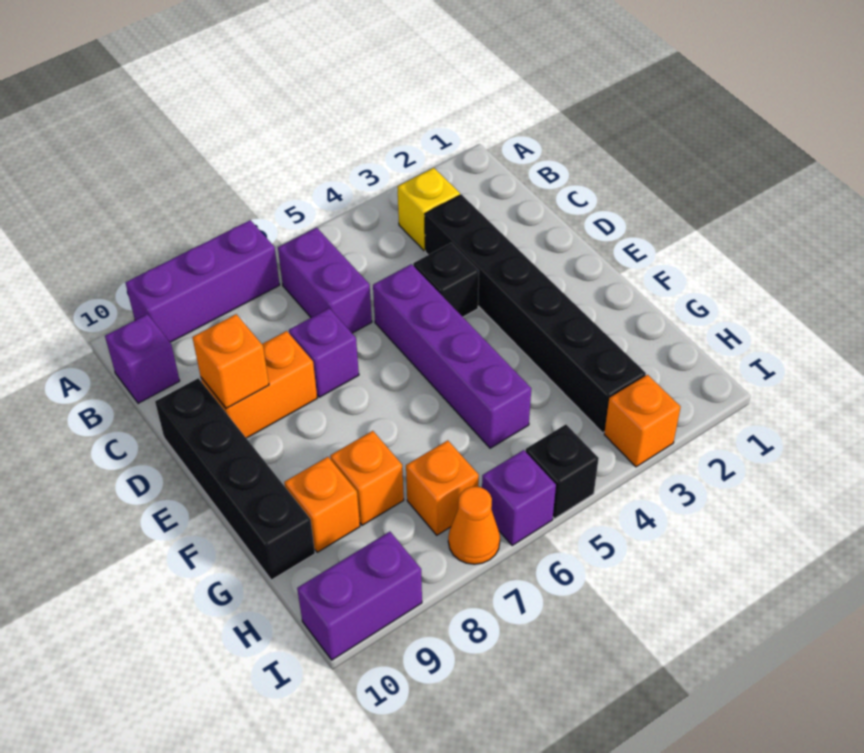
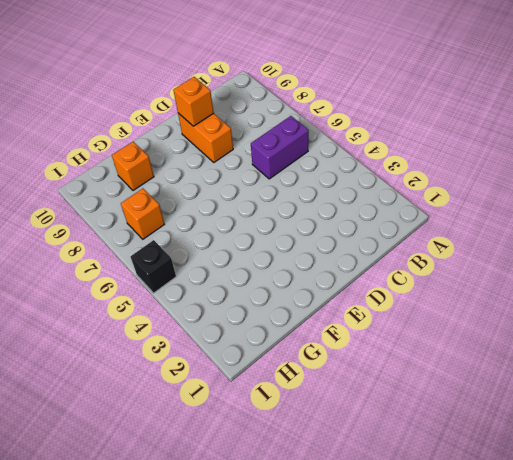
none -> purple 1x3 brick [125,220,280,342]
none -> yellow 1x1 brick [398,168,460,251]
none -> purple 1x1 brick [105,314,180,403]

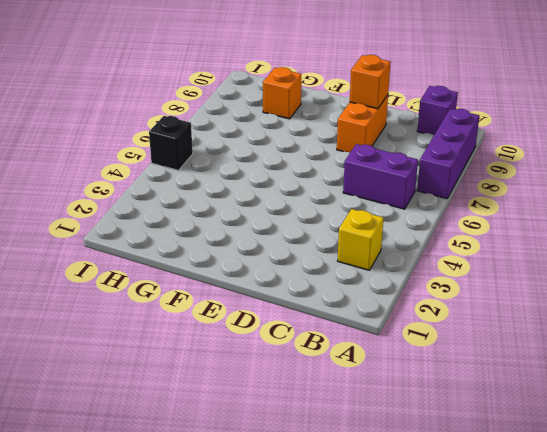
none -> black 1x6 brick [425,195,646,433]
none -> black 1x1 brick [413,243,479,317]
none -> purple 1x4 brick [373,264,531,448]

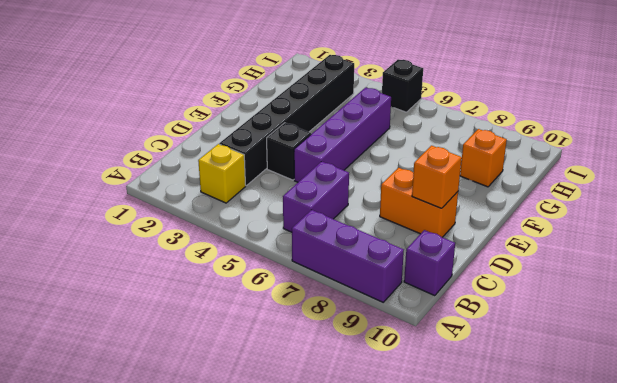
none -> purple 1x1 brick [289,308,359,397]
none -> black 1x4 brick [155,378,315,580]
none -> orange 1x1 brick [330,431,404,525]

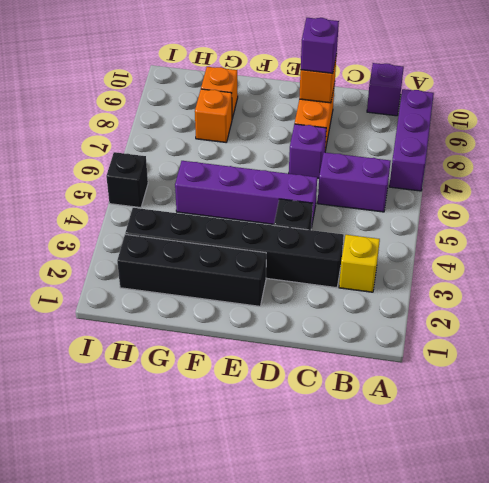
purple 1x1 brick [301,18,339,73] -> purple 1x1 brick moved to [482,450,556,545]
black 1x4 brick [117,234,266,306] -> black 1x4 brick moved to [155,378,315,580]
none -> orange 1x1 brick [406,440,479,535]
none -> orange 1x1 brick [604,375,681,467]
none -> orange 1x1 cone [448,487,500,564]

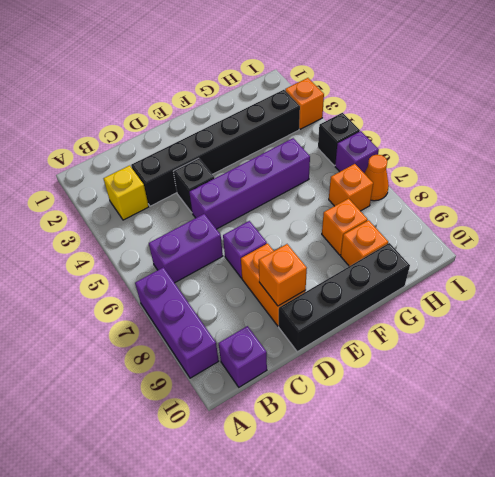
none -> purple 1x2 brick [297,532,422,660]

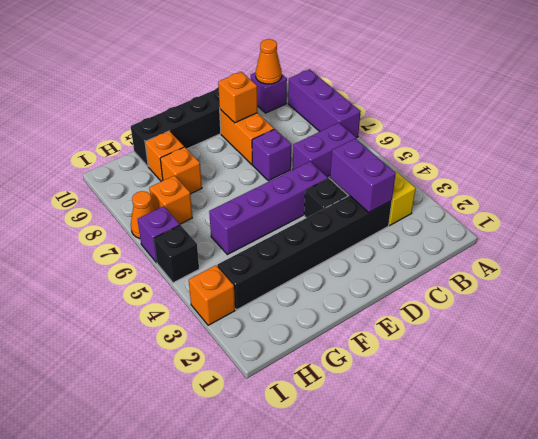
orange 1x1 cone [256,39,282,84] -> none
purple 1x2 brick [330,139,396,212] -> purple 1x2 brick moved to [297,532,422,660]

